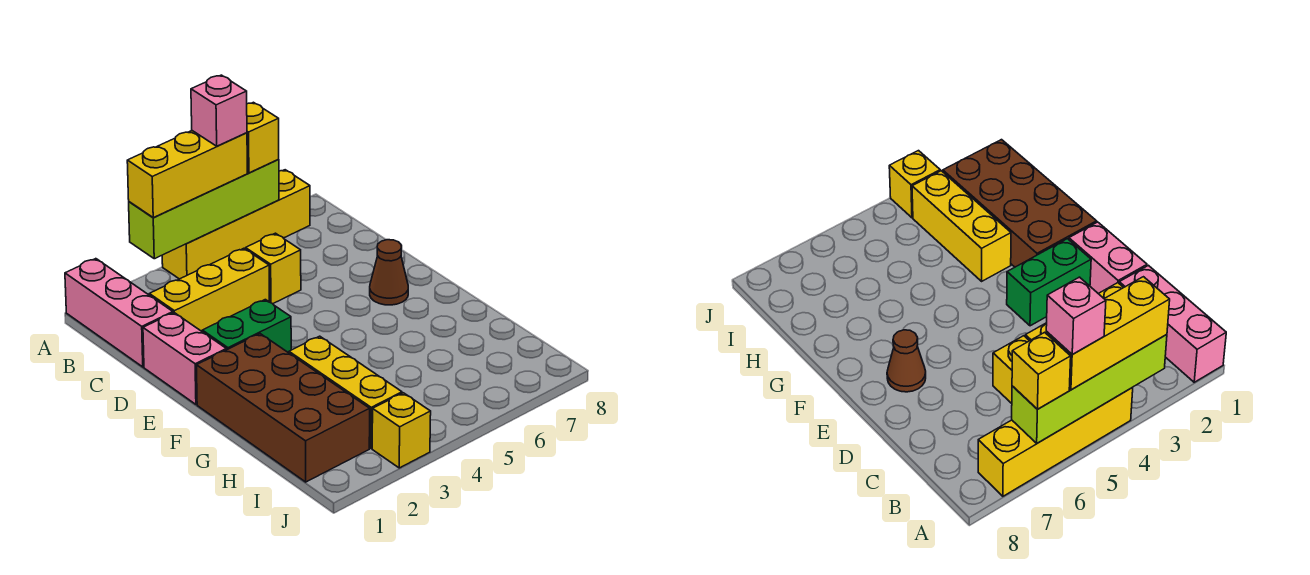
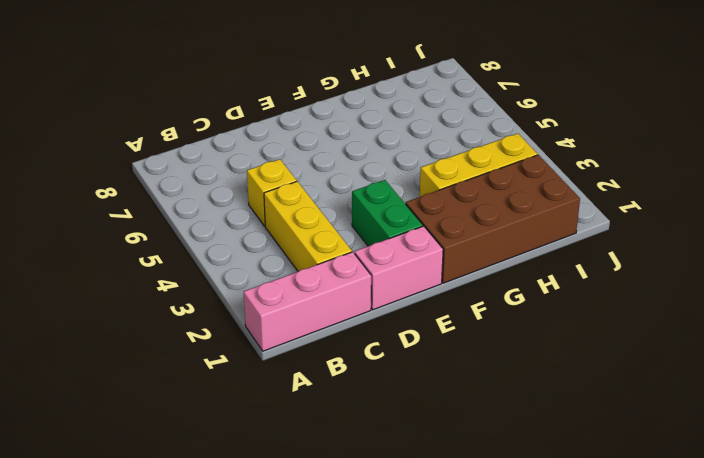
none -> yellow 1x4 brick [162,170,310,279]
none -> brown 1x1 cone [370,240,408,305]
none -> yellow 1x1 brick [372,393,431,468]

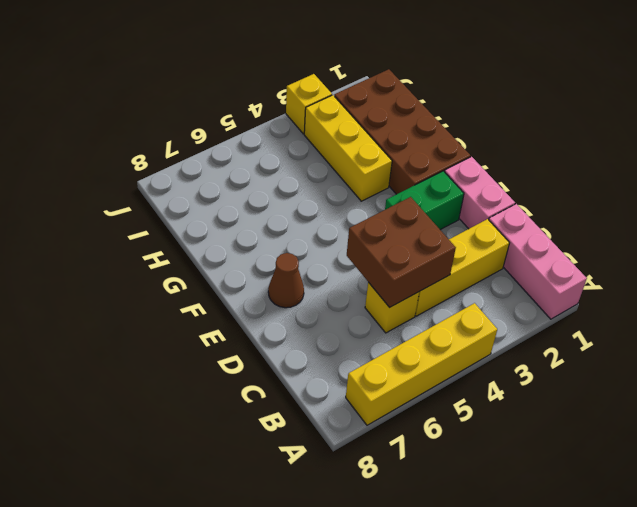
brown 2x2 brick [347,197,456,307] -> none
none -> lime 1x4 brick [129,159,279,259]
none -> yellow 1x3 brick [127,131,247,218]
none -> yellow 1x1 brick [247,102,279,173]

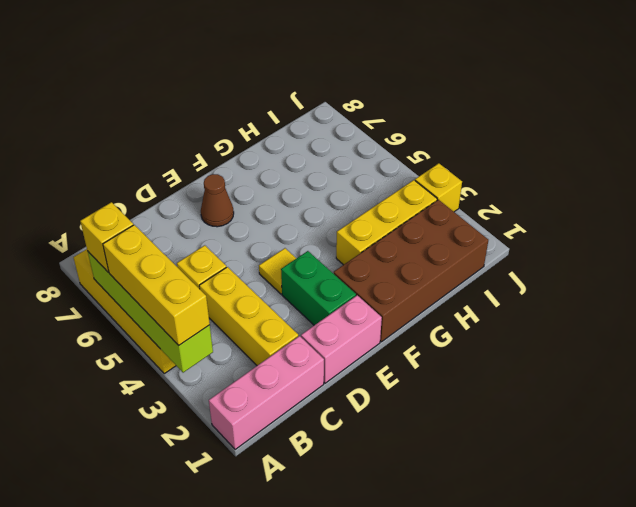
yellow 1x1 tile [259,248,296,294] -> none
none -> pink 1x1 brick [191,75,247,146]

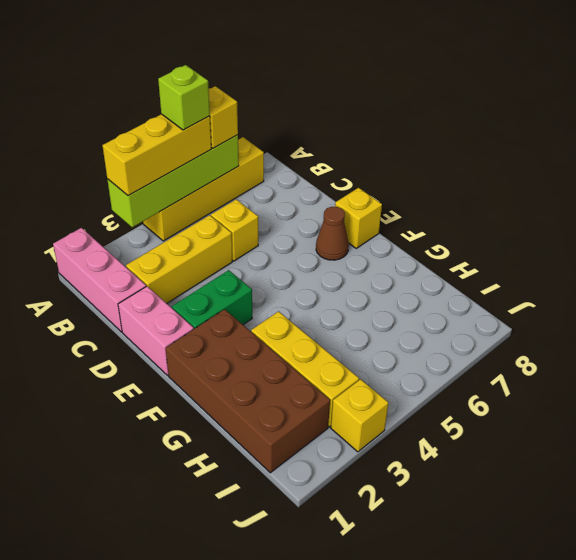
lime 1x1 brick [158,65,210,130] -> pink 1x1 brick [191,75,247,146]
yellow 1x1 brick [335,188,382,248] -> none

